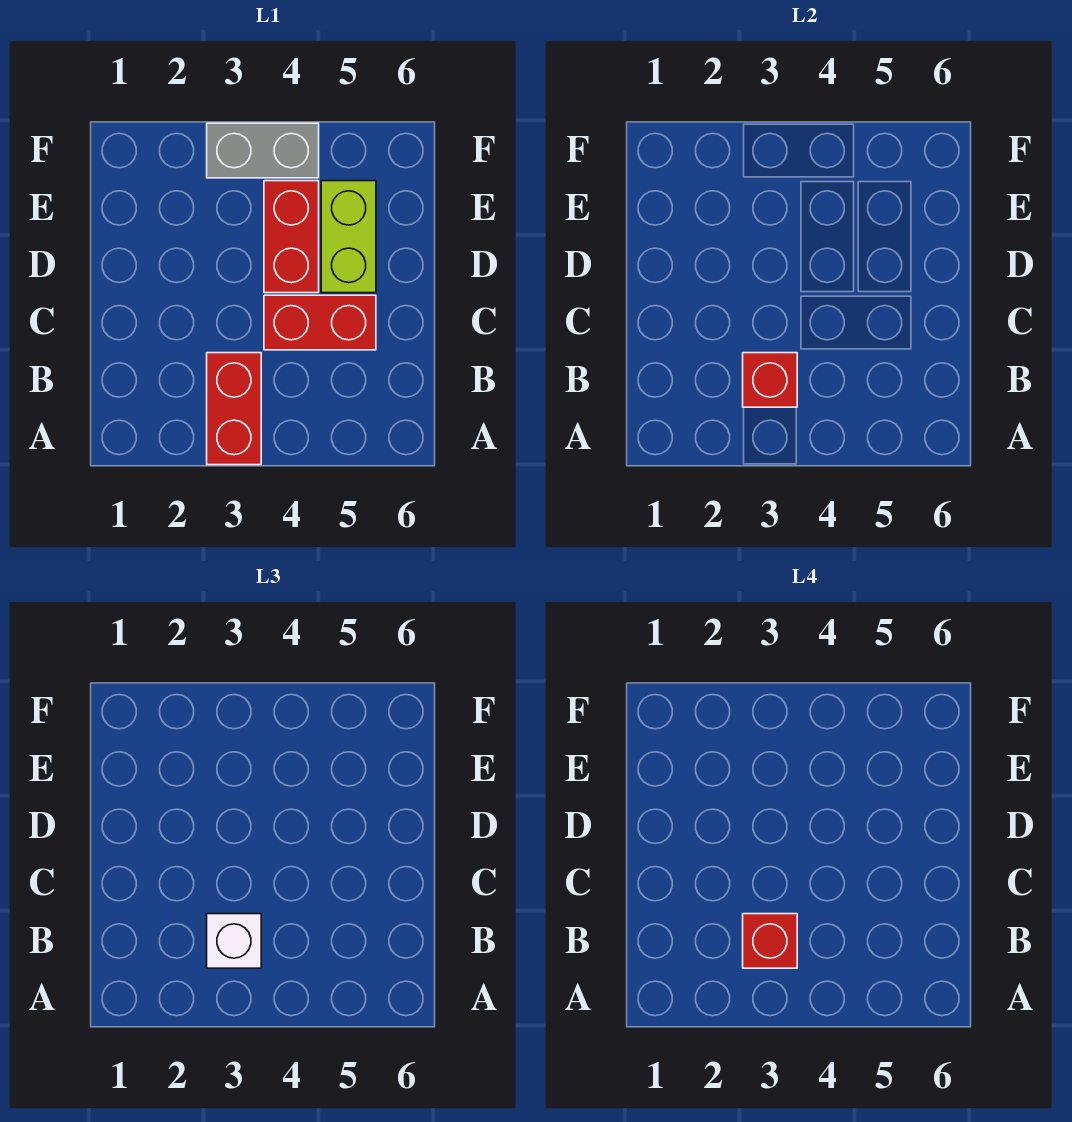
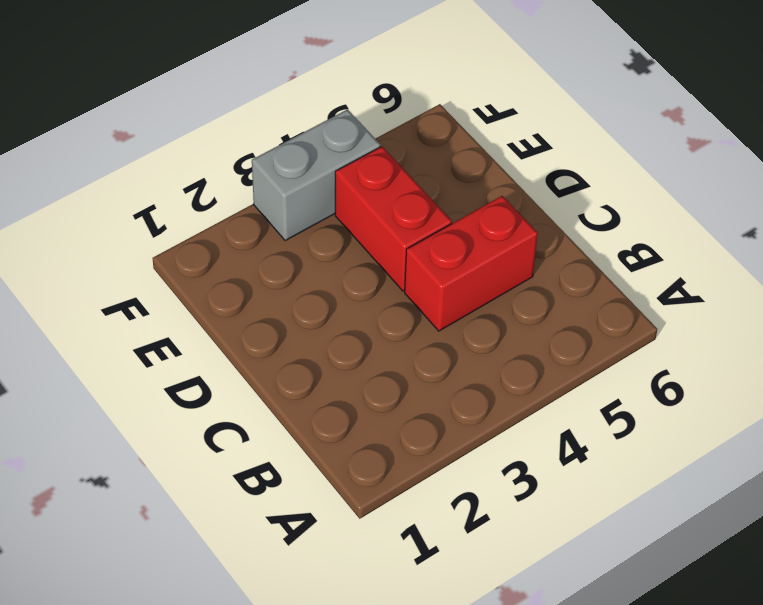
none -> red 1x2 brick [207,353,261,465]
none -> lime 1x2 brick [321,181,376,293]

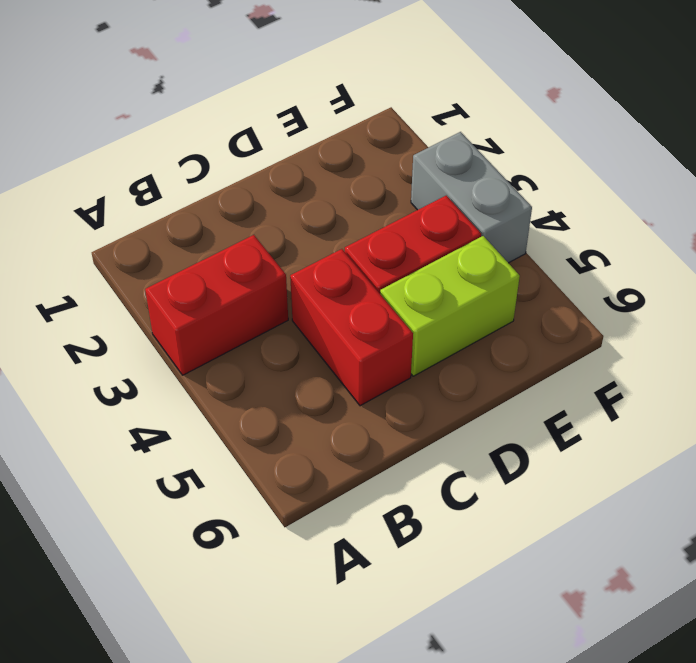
none -> red 1x1 brick [743,353,797,407]
none -> white 1x1 brick [207,914,261,968]

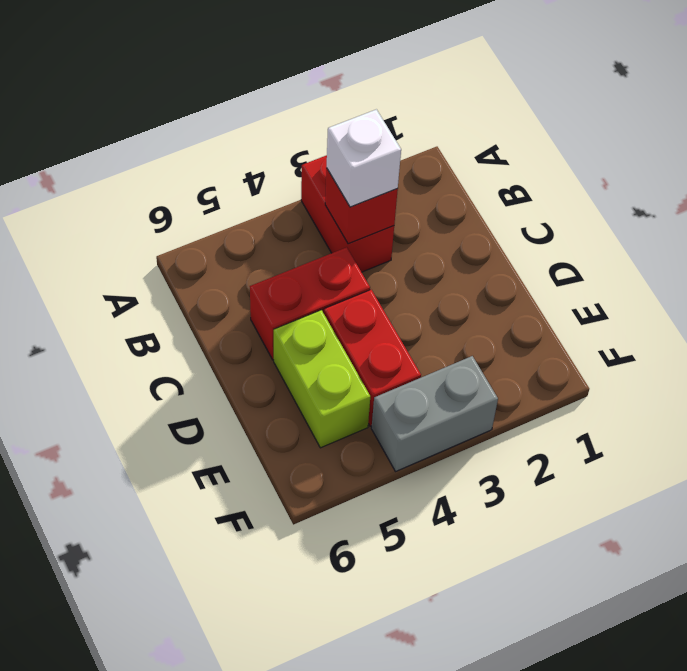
none -> red 1x1 brick [743,914,797,968]

